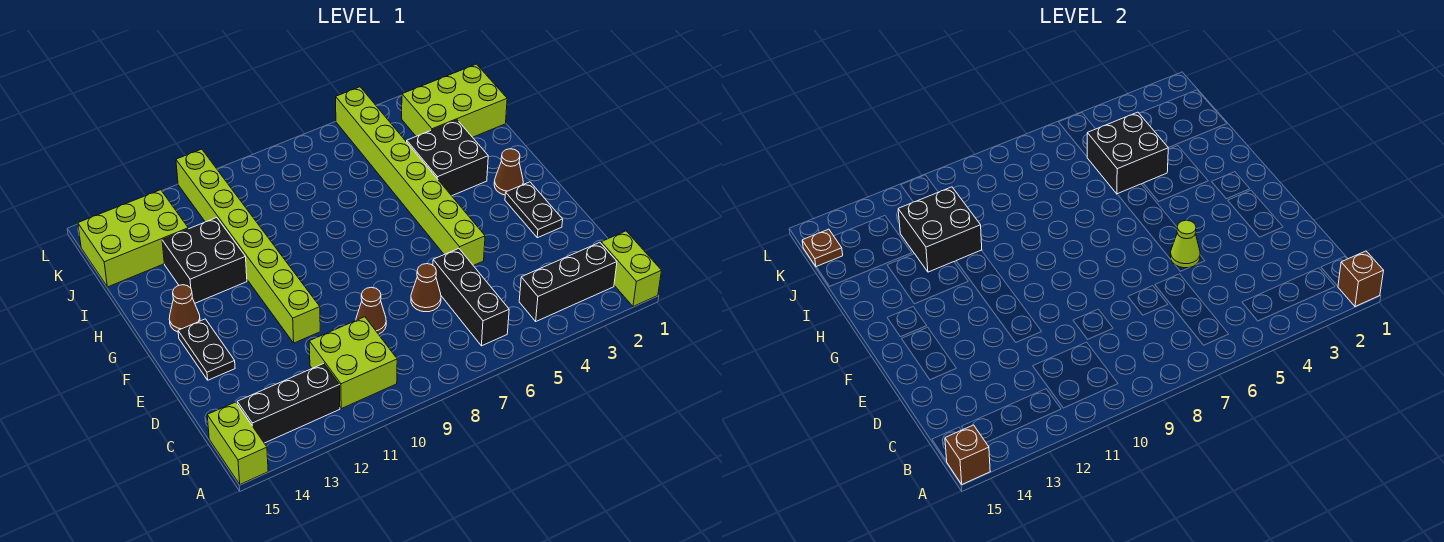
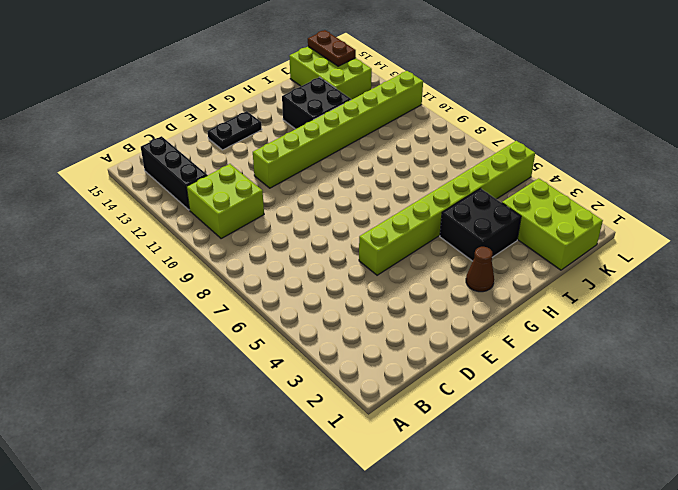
brown 1x2 plate [308,30,356,66] -> brown 1x1 plate [802,229,843,267]
none -> lime 1x2 brick [601,231,662,307]
none -> lime 1x2 brick [207,402,268,484]
none -> black 1x3 brick [519,243,617,321]

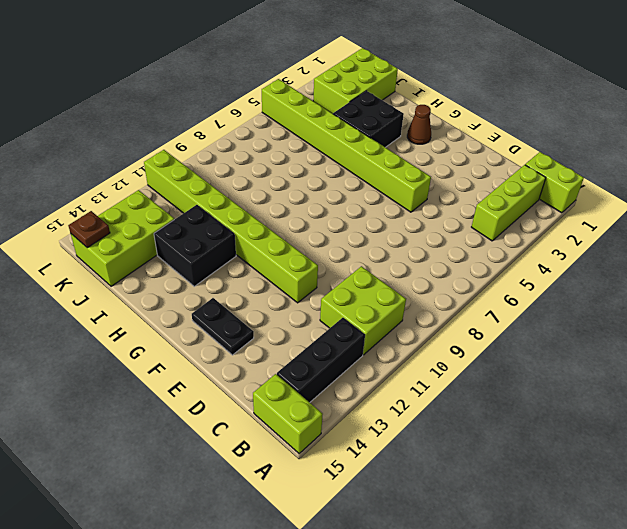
lime 1x3 brick [472,165,546,241] -> black 1x3 brick [519,243,617,321]
none -> black 1x3 brick [433,249,509,346]
none -> brown 1x1 cone [411,264,441,312]
none -> brown 1x1 cone [356,287,386,334]

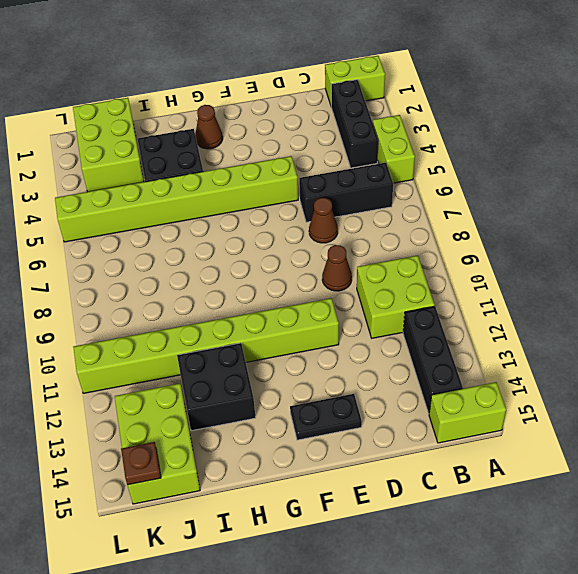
lime 1x2 brick [373,115,415,183] -> none
none -> black 1x2 plate [505,182,563,238]
none -> brown 1x1 cone [169,285,200,332]
none -> brown 1x1 brick [1338,251,1384,307]

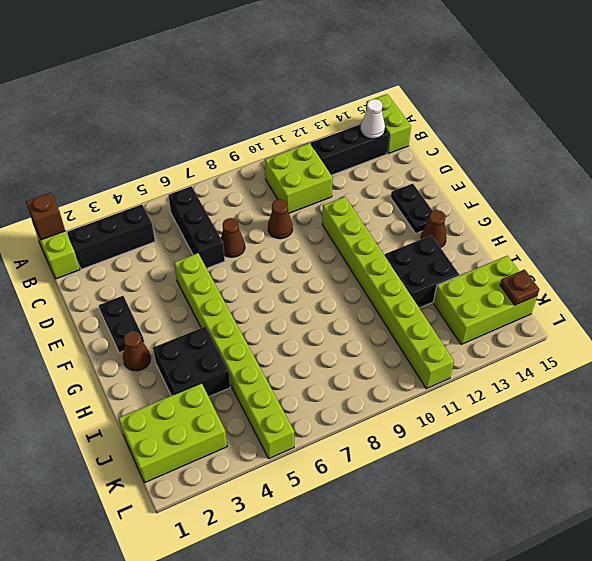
white 1x1 cone [361,99,385,139] -> none
none -> brown 1x1 brick [945,425,990,484]
none -> lime 1x1 cone [1170,220,1200,268]
none -> black 2x2 brick [1087,112,1168,194]

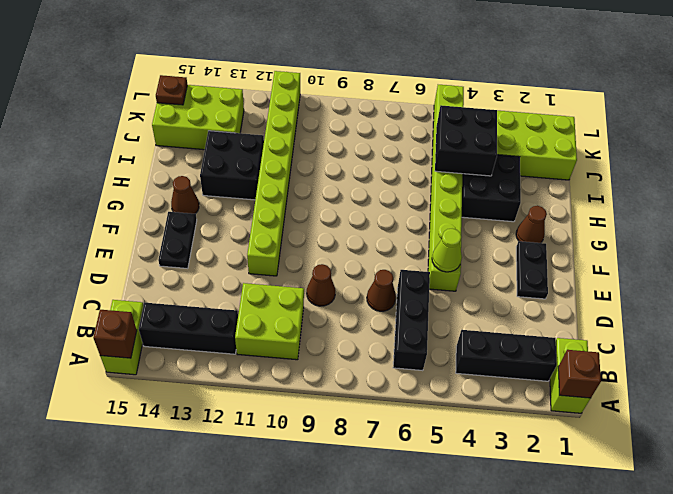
none -> black 2x2 brick [898,187,982,272]

